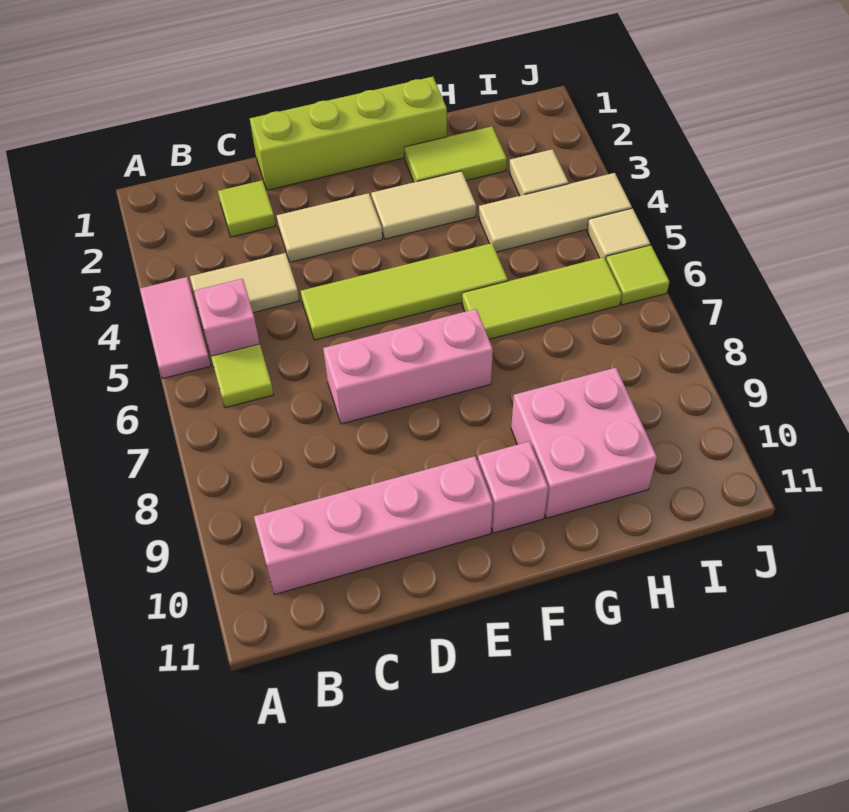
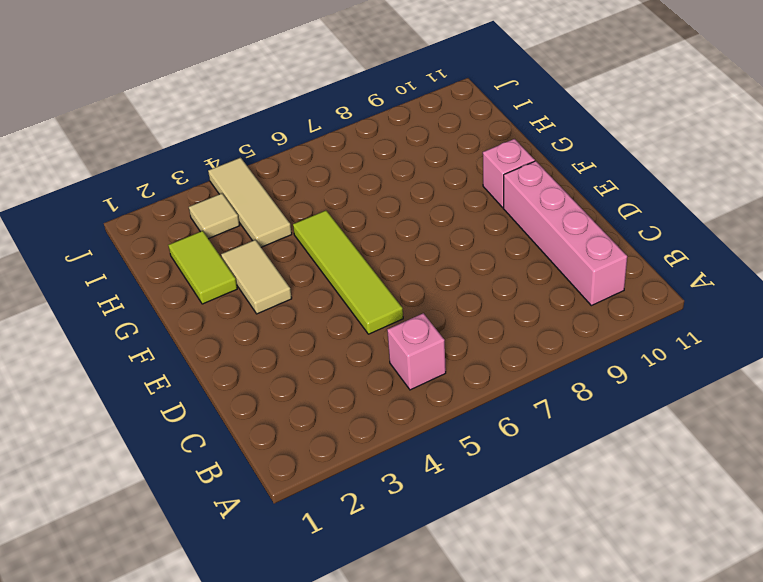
none -> pink 1x2 tile [140,277,211,379]
none -> tan 1x2 tile [190,253,299,313]
none -> lime 1x1 tile [211,344,274,408]

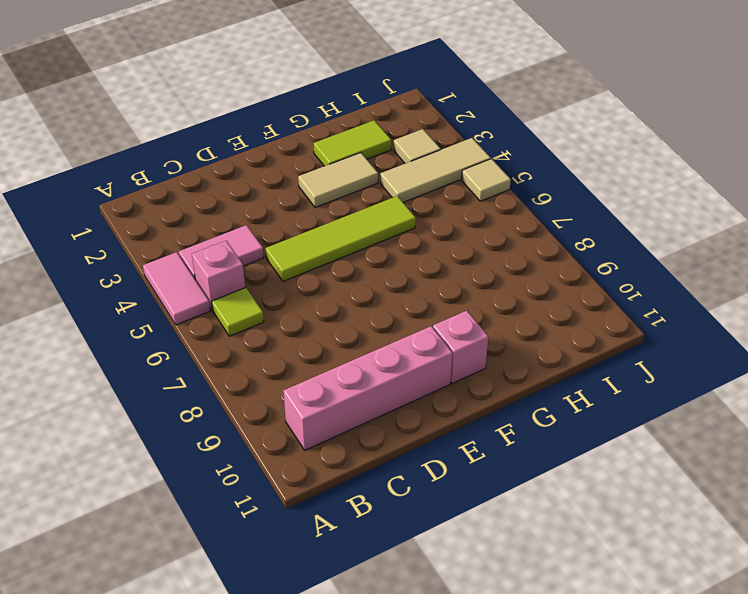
pink 1x2 tile [179,225,264,279] -> tan 1x2 tile [190,253,299,313]
none -> lime 1x1 tile [218,180,275,237]
none -> lime 1x4 brick [250,77,447,190]
none -> tan 1x2 tile [277,193,382,262]

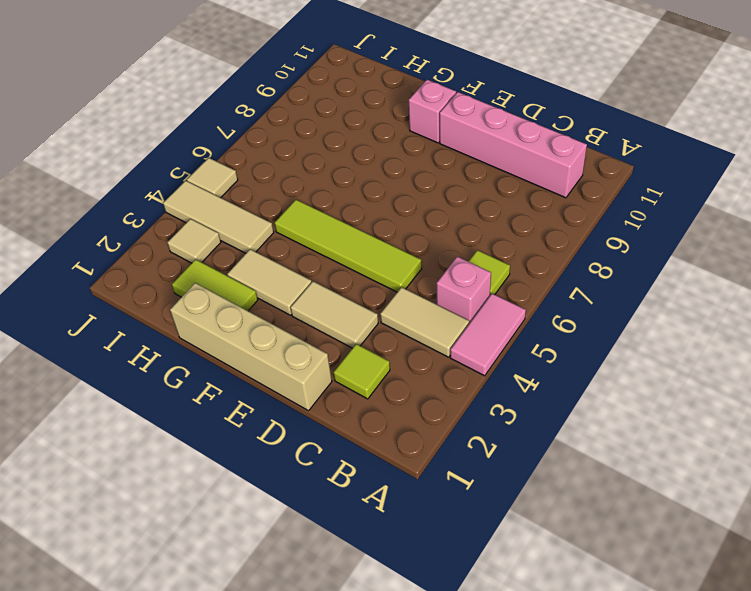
tan 1x4 brick [170,283,332,411] -> lime 1x4 brick [250,77,447,190]
none -> pink 1x3 brick [323,309,493,424]
none -> lime 1x3 tile [462,257,622,339]
none -> pink 2x2 brick [511,368,657,518]

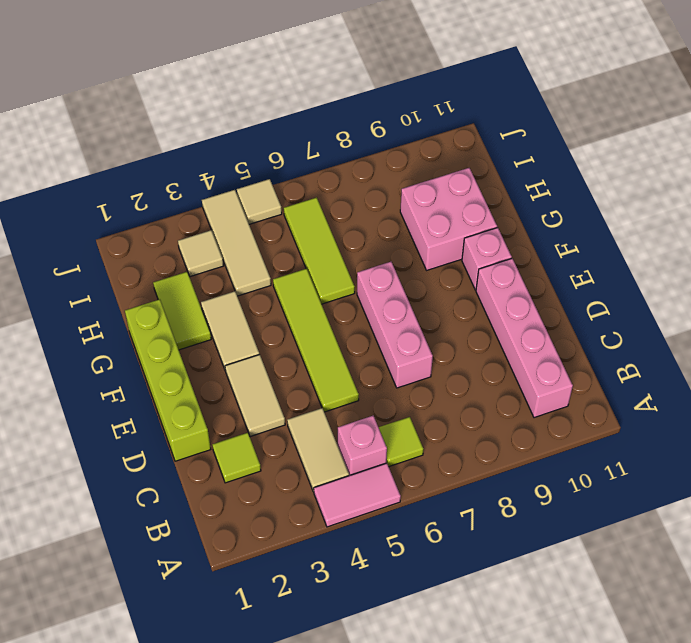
none -> lime 1x1 tile [606,245,669,305]

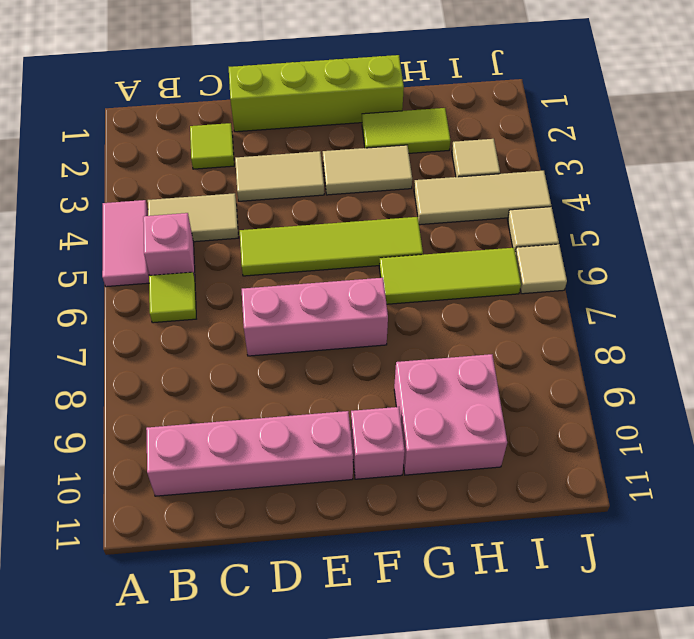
tan 1x1 tile [515,244,567,294] -> lime 1x1 tile [606,245,669,305]

